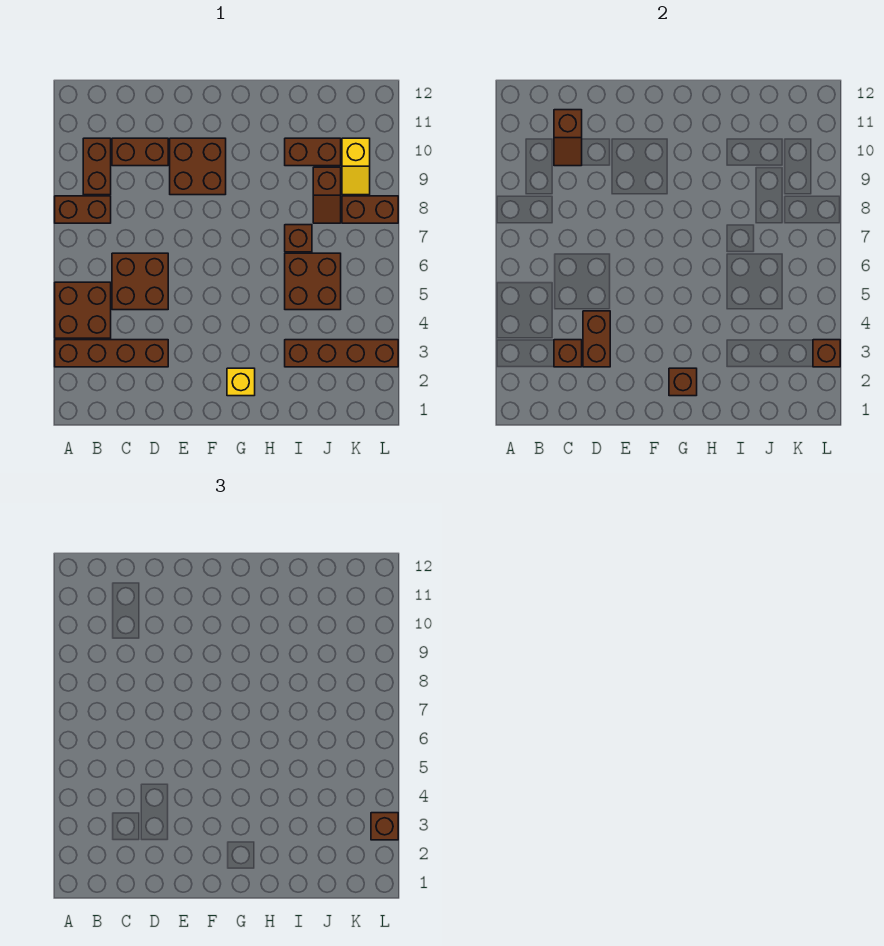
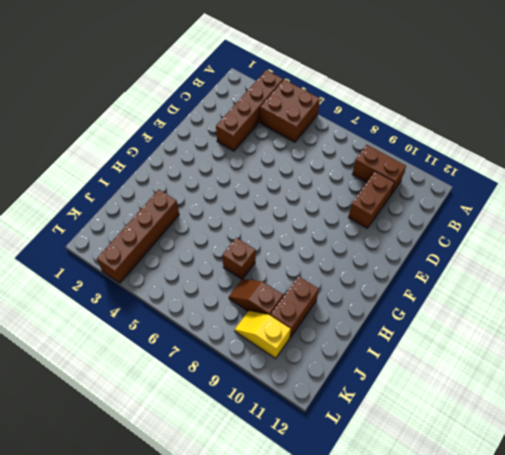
none -> brown 1x2 brick [55,196,111,223]
none -> brown 2x2 brick [112,253,168,310]
none -> brown 2x2 brick [170,138,226,195]

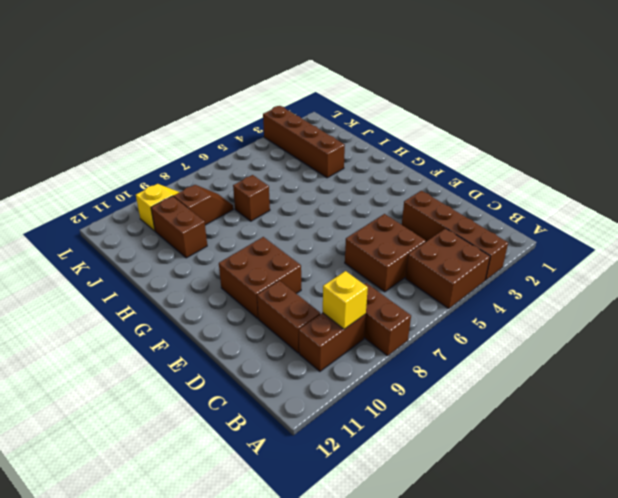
yellow 1x1 brick [323,271,368,329] -> yellow 1x1 brick moved to [227,368,255,396]
none -> brown 2x2 brick [285,253,341,310]
none -> brown 1x2 brick [342,196,398,223]
none -> brown 1x1 brick [554,340,582,367]

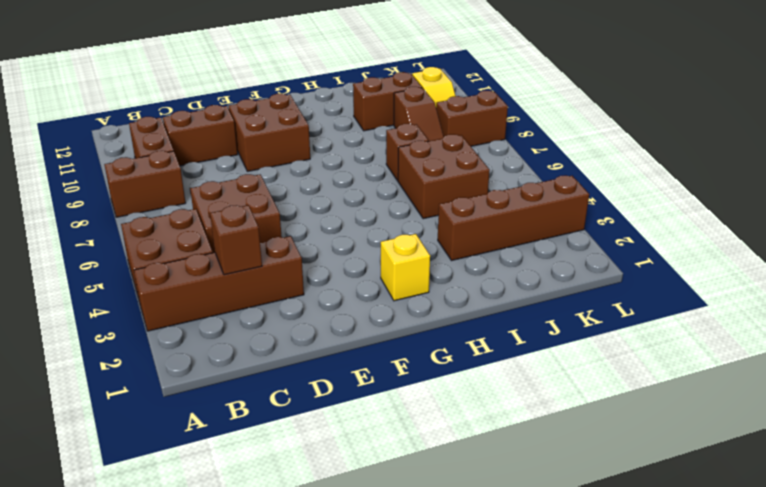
none -> brown 1x2 slope [554,110,582,166]
none -> brown 1x2 brick [583,311,610,367]
none -> brown 1x1 brick [669,368,697,396]

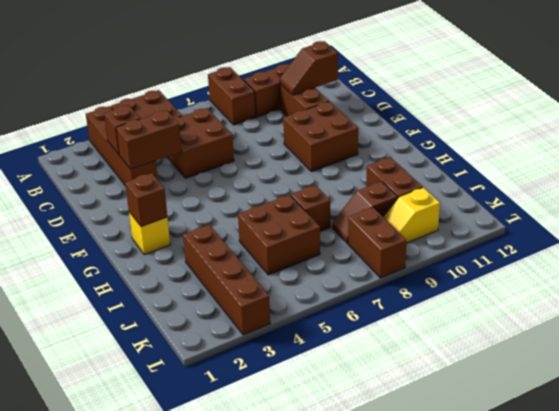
none -> brown 1x1 brick [813,340,840,367]
none -> brown 1x1 brick [371,813,398,840]

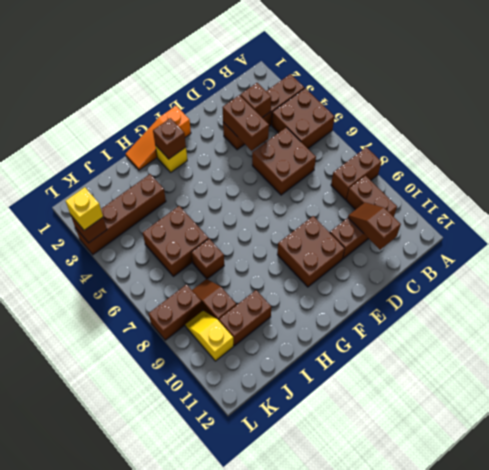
orange 1x3 slope [126,106,191,170] -> none
yellow 1x1 brick [66,187,103,230] -> brown 1x1 brick [371,813,398,840]

